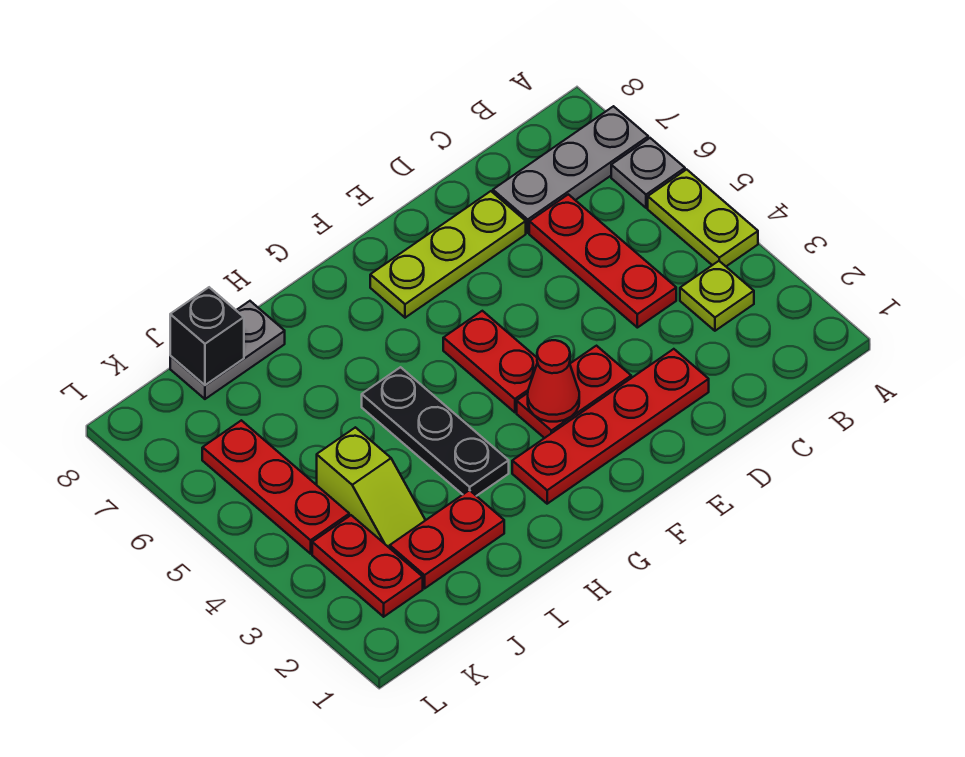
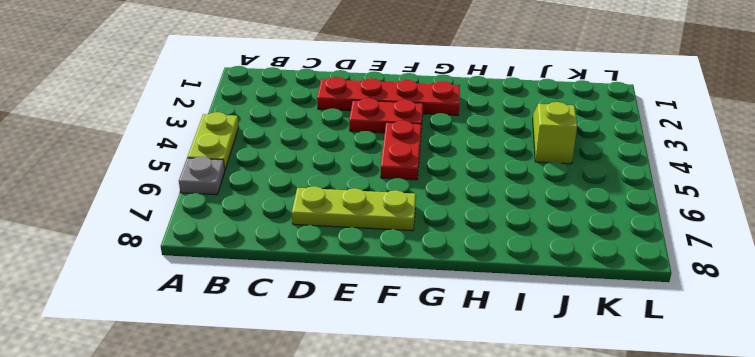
none -> grey 1x3 plate [493,106,648,233]
none -> lime 1x1 plate [680,261,754,331]
none -> red 1x3 plate [529,194,676,328]

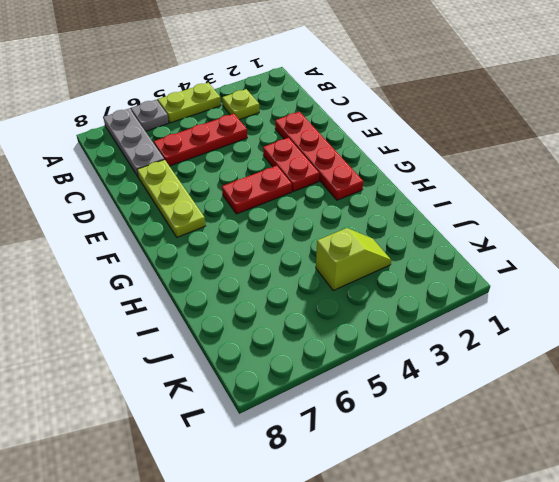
none -> black 1x3 plate [362,367,509,496]
none -> red 1x2 plate [390,490,504,588]
none -> grey 1x2 plate [170,301,285,399]

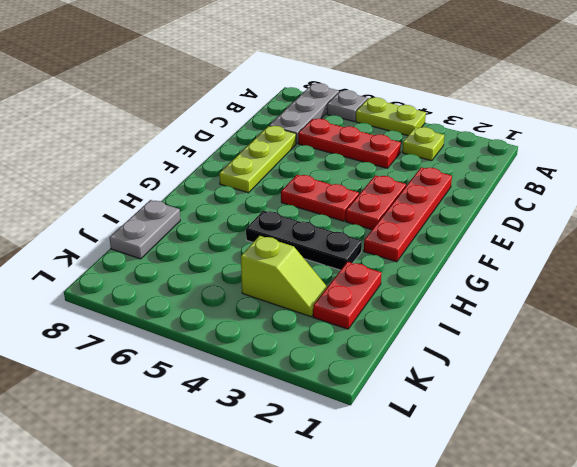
none -> red 1x2 plate [312,515,423,617]
none -> red 1x3 plate [202,420,349,554]
none -> red 1x1 cone [528,340,579,422]

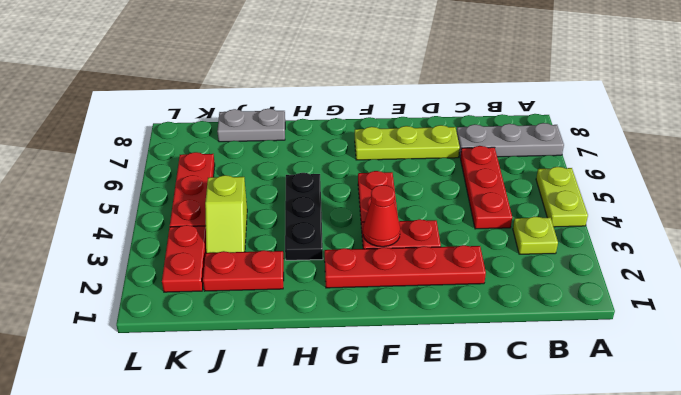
none -> grey 1x1 plate [611,138,685,208]
none -> black 1x1 brick [170,287,244,385]

